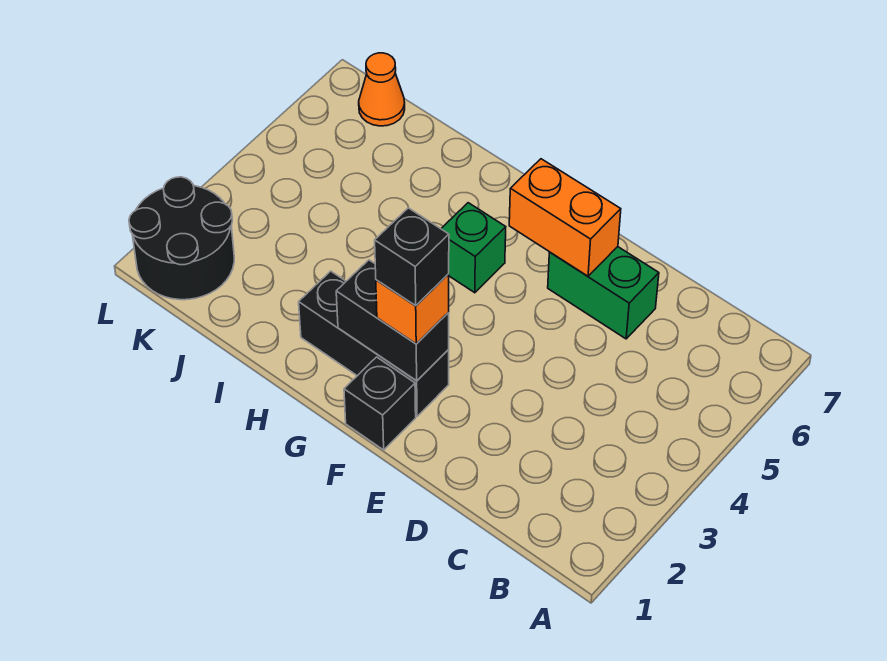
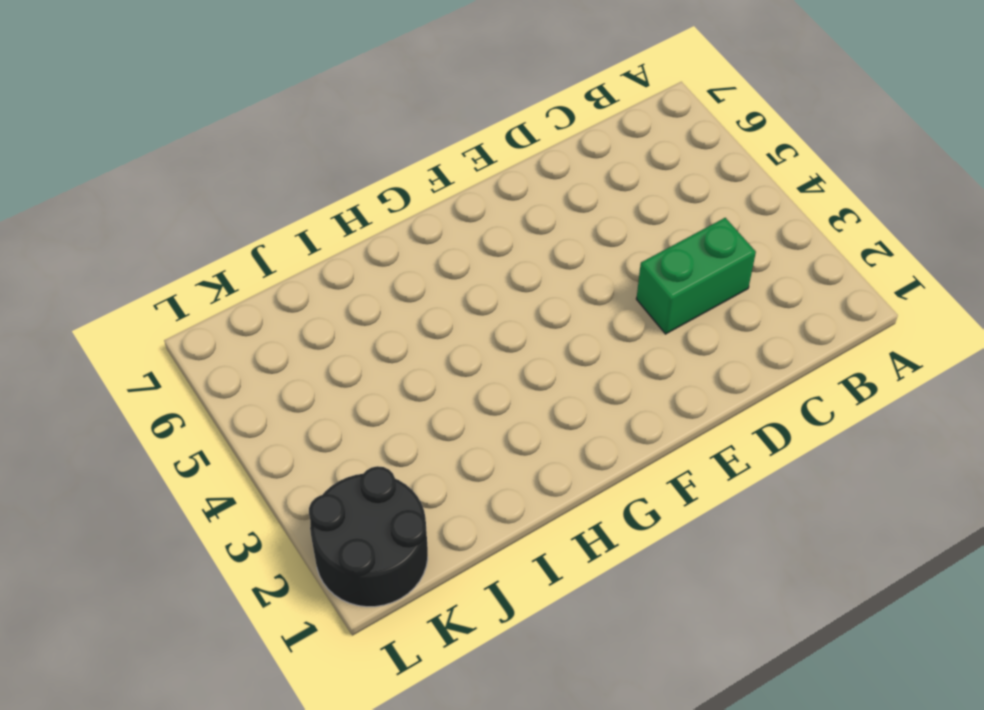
green 1x2 brick [636,218,756,334] -> green 1x2 brick moved to [548,247,659,339]
none -> black 1x1 brick [344,357,416,450]
none -> black 1x3 brick [299,271,449,416]

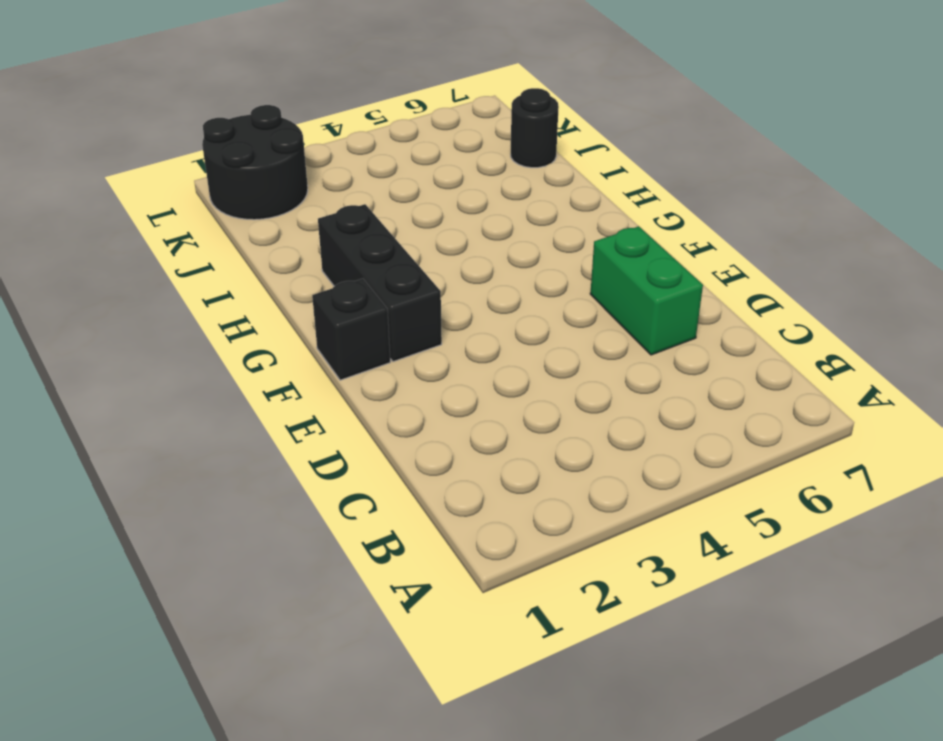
black 1x1 round brick [511,88,559,168] -> none
none -> green 1x1 brick [441,203,506,293]
none -> orange 1x1 cone [359,53,405,126]

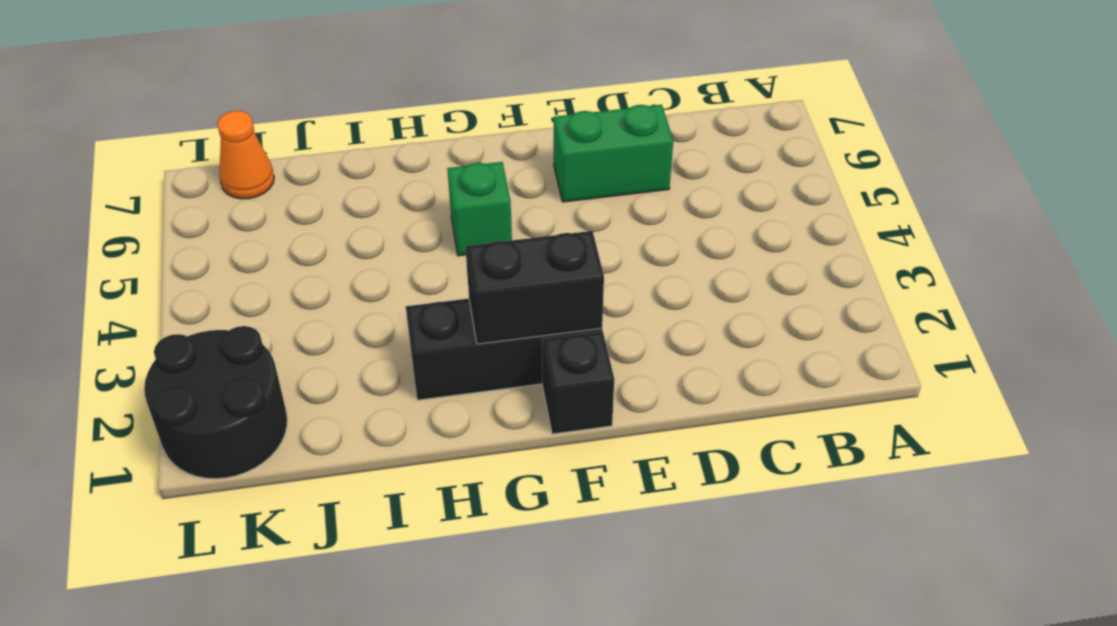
none -> orange 1x2 brick [509,159,621,276]
none -> orange 1x1 brick [376,274,449,344]

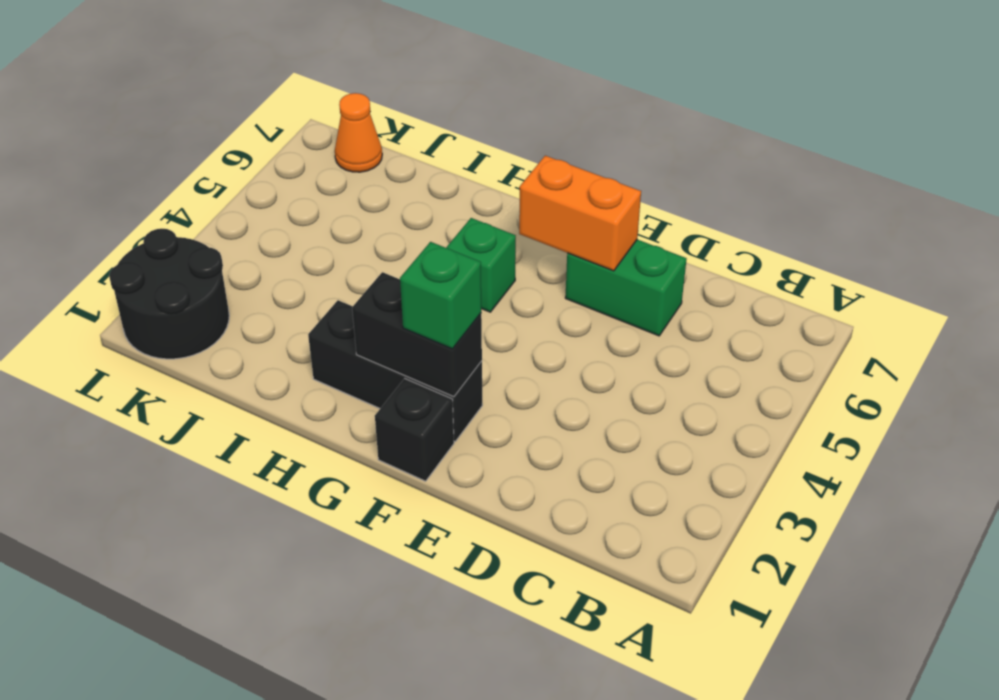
green 1x1 brick [400,242,481,349] -> orange 1x1 brick [376,274,449,344]
none -> black 1x1 brick [375,208,449,305]

